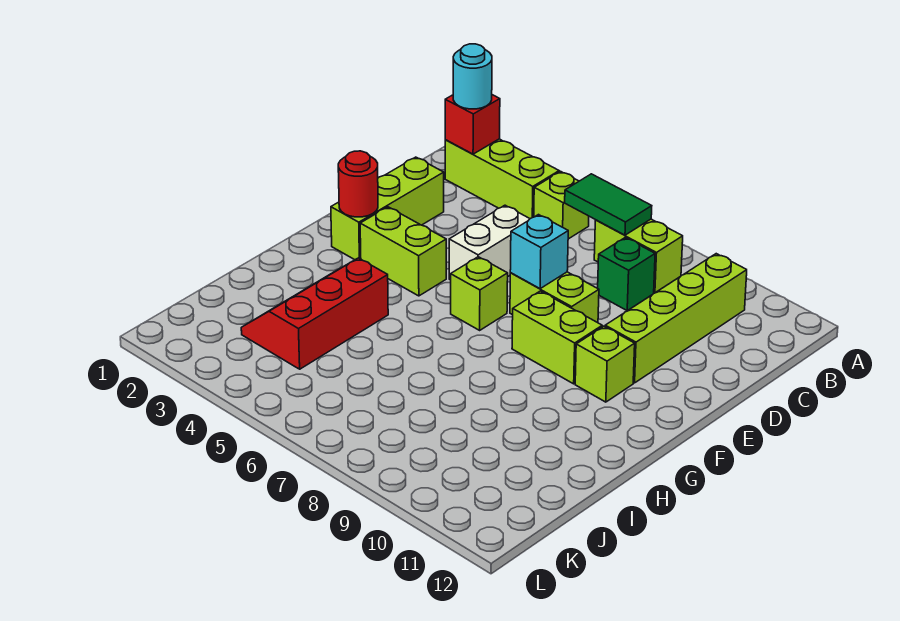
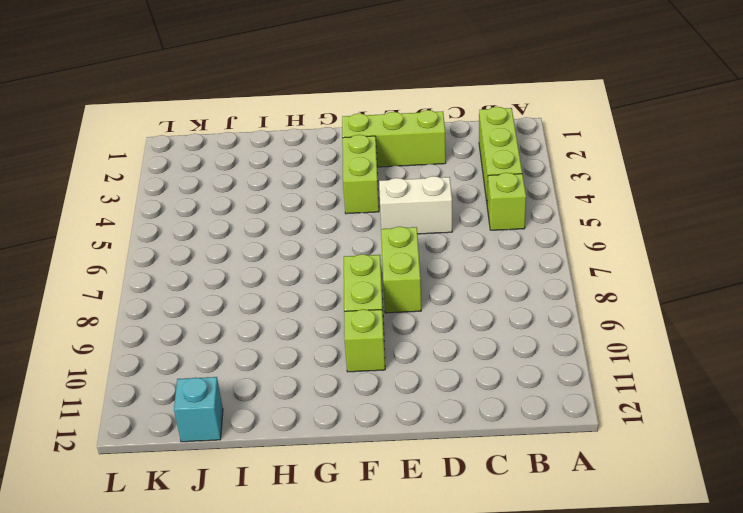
cyan 1x1 brick [174,377,223,442] -> cyan 1x1 brick moved to [510,215,568,289]
none -> lime 1x2 brick [594,219,683,293]
none -> lime 1x4 brick [605,254,747,383]
none -> green 1x1 brick [598,238,655,311]

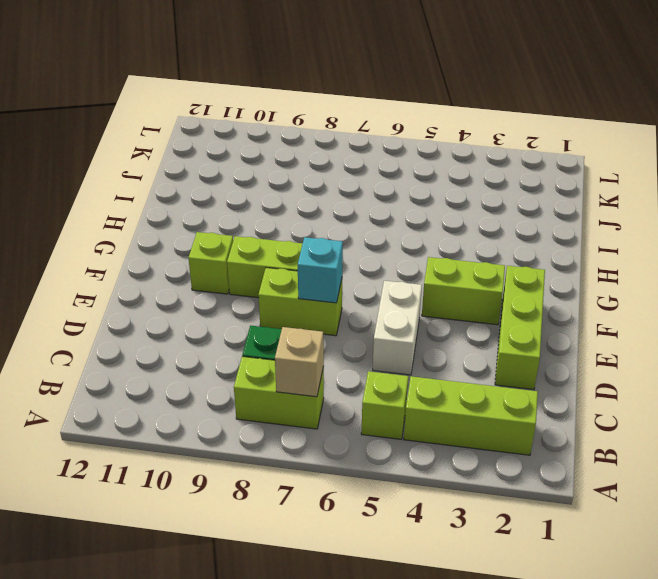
tan 1x1 brick [275,327,324,397] -> green 1x2 tile [565,174,652,235]
none -> lime 1x4 brick [605,254,747,383]
none -> lime 1x1 brick [451,257,508,330]
none -> red 2x3 slope [241,258,388,369]

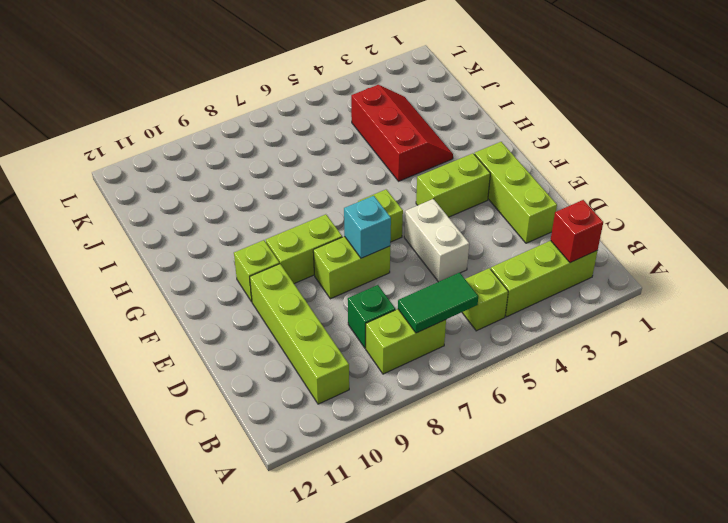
none -> red 1x1 round brick [338,151,378,217]
none -> cyan 1x1 round brick [453,44,492,109]

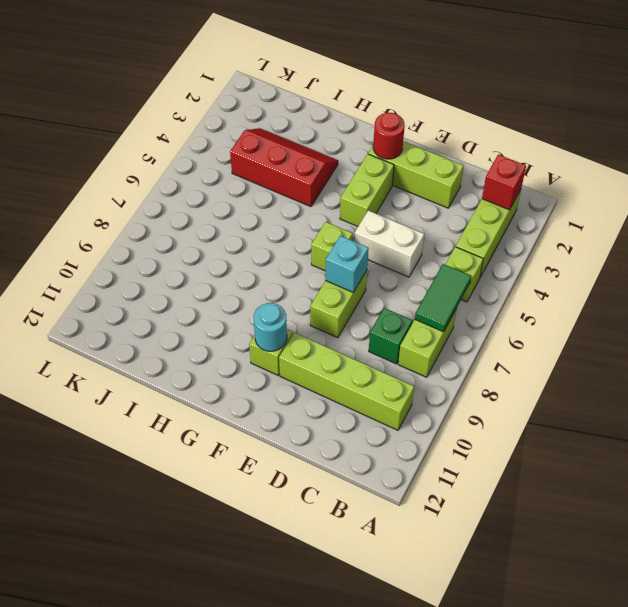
cyan 1x1 round brick [254,303,287,351] -> cyan 1x1 round brick moved to [453,44,492,109]
none -> lime 1x2 brick [512,291,602,384]

